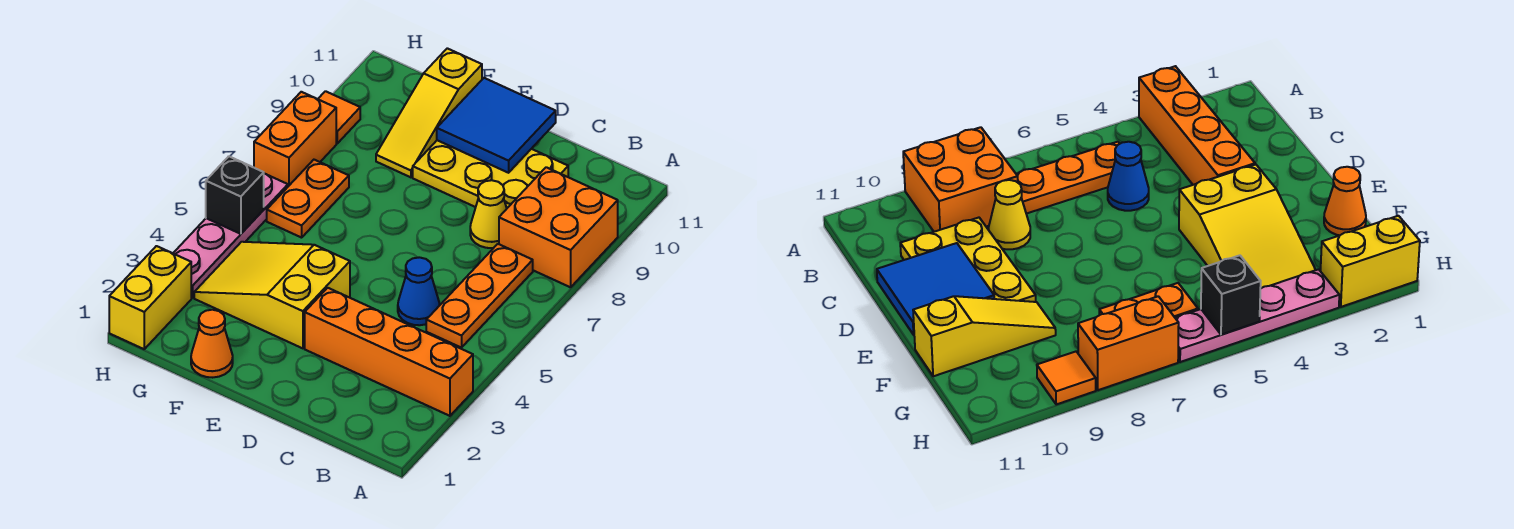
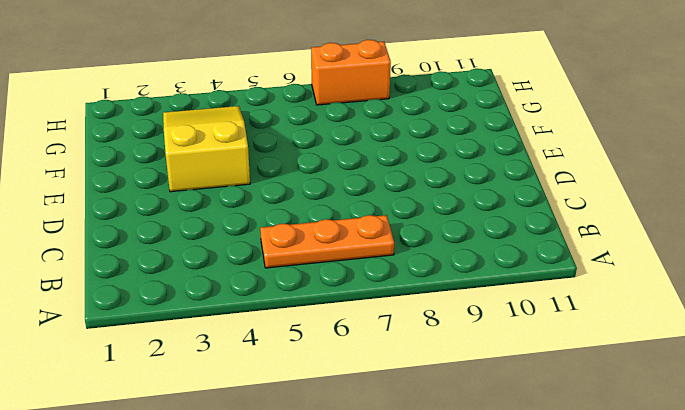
none -> orange 1x4 brick [305,288,473,416]
none -> orange 2x2 brick [499,167,618,287]
none -> blue 1x1 cone [398,257,440,325]

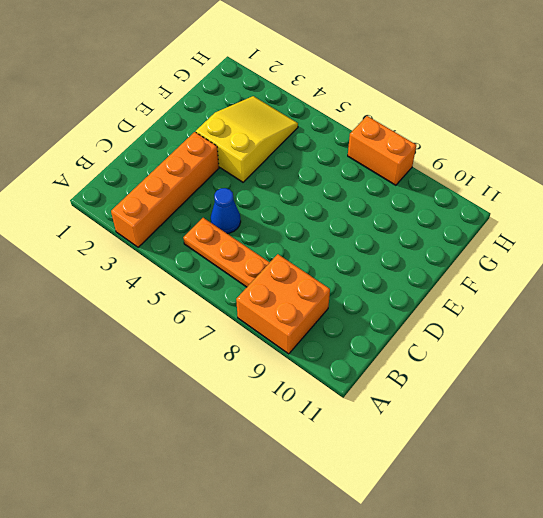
none -> yellow 1x1 cone [470,180,507,248]
none -> yellow 2x3 plate [413,140,568,208]
none -> orange 1x1 cone [191,310,233,378]

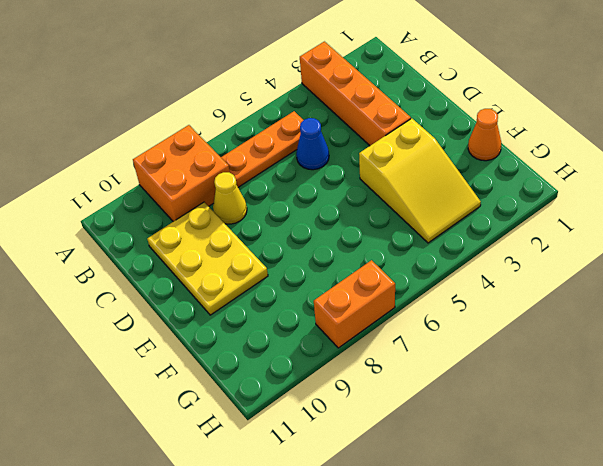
none -> yellow 1x3 slope [376,48,482,177]
none -> orange 1x2 plate [267,160,349,238]
none -> yellow 1x2 brick [109,246,191,349]

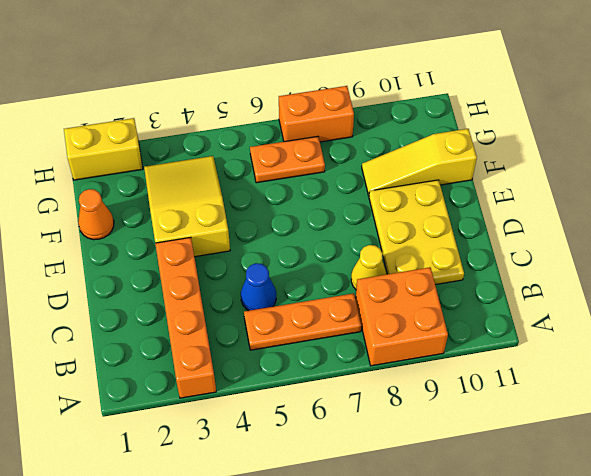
none -> pink 1x4 plate [173,174,288,298]
none -> orange 1x1 tile [318,91,360,143]
none -> blue 2x2 tile [437,78,556,173]

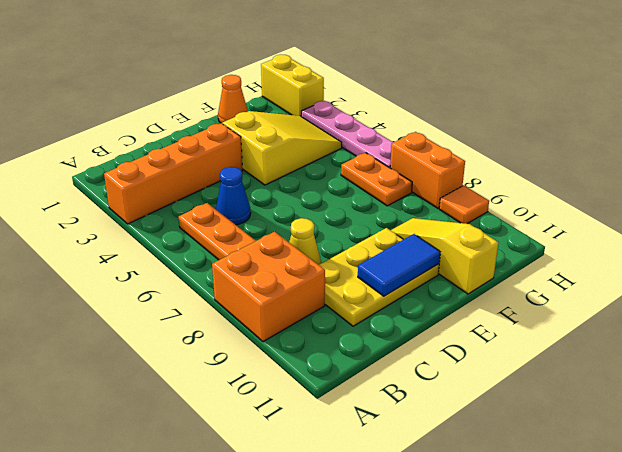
blue 1x2 tile [358,234,440,296] -> blue 2x2 tile [437,78,556,173]
none -> black 1x1 brick [206,156,264,234]

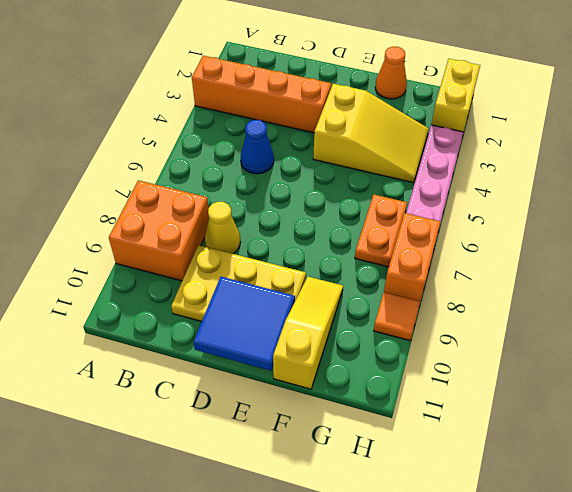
none -> orange 1x3 plate [426,244,533,348]
none -> black 1x1 brick [206,156,264,234]

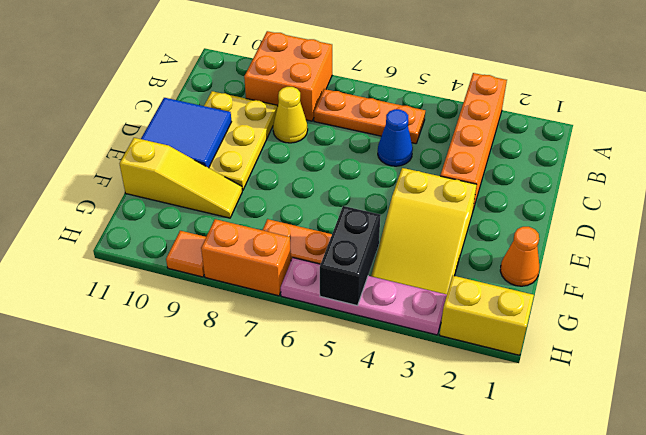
black 1x2 brick [320,206,381,306] -> black 1x1 brick [206,156,264,234]

